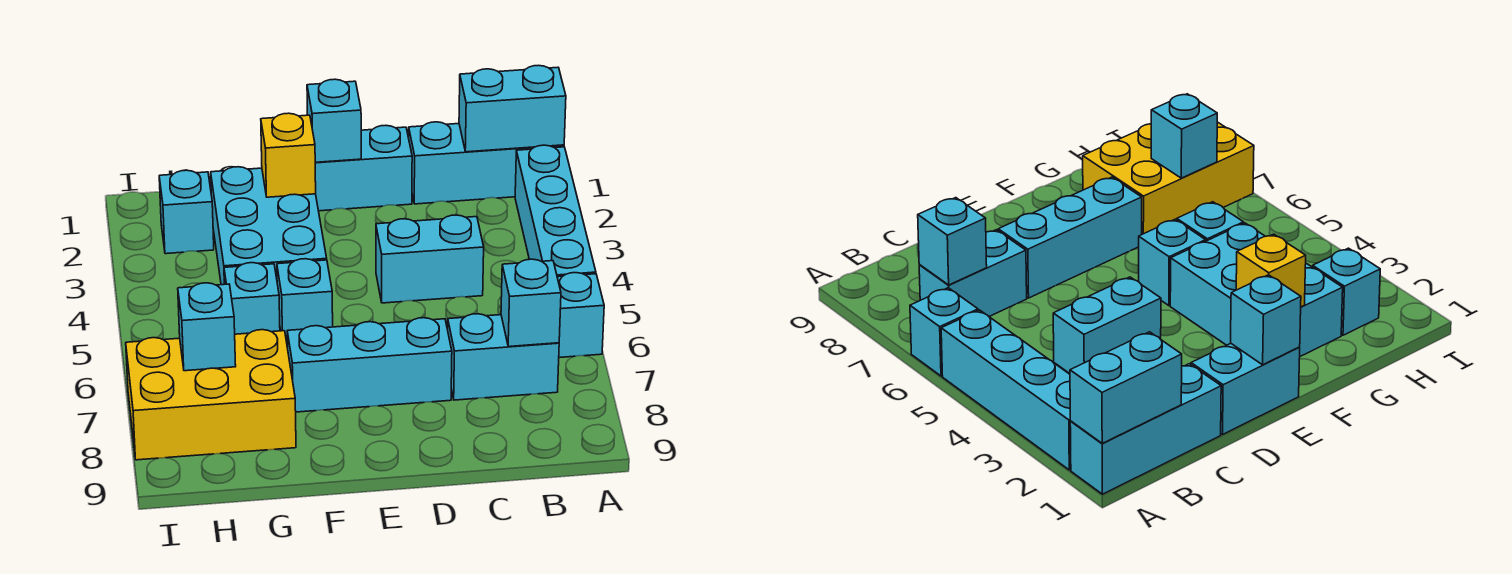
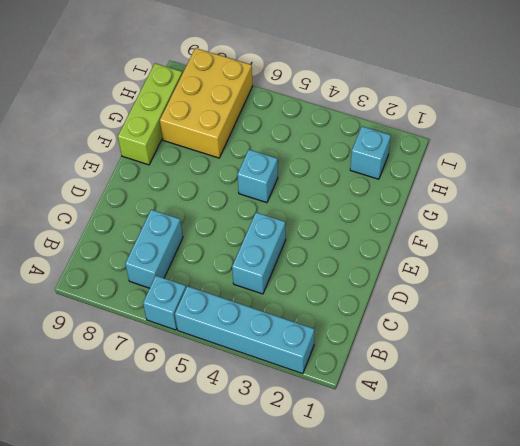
lime 1x3 brick [118,63,182,165] -> none
none -> cyan 1x3 brick [409,122,564,204]
none -> cyan 1x2 brick [315,125,412,211]
none -> cyan 1x3 brick [287,318,452,412]

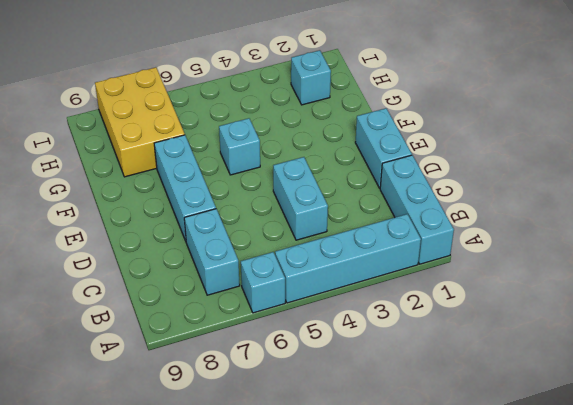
none -> cyan 2x3 brick [211,167,327,285]
none -> cyan 1x1 brick [224,263,280,334]
none -> cyan 1x2 brick [459,65,566,152]

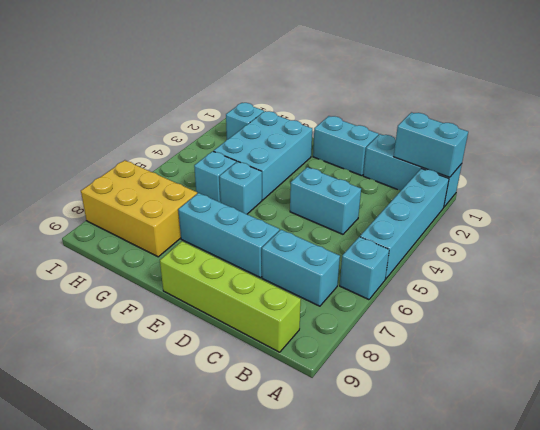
lime 1x4 brick [160,241,301,352] -> none
none -> cyan 1x1 brick [501,259,561,347]
none -> cyan 1x1 brick [307,79,361,162]
none -> yellow 1x1 brick [261,113,316,197]

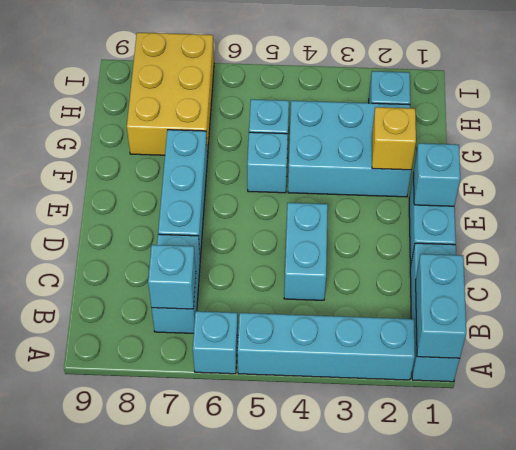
none -> cyan 1x1 brick [178,283,236,371]

